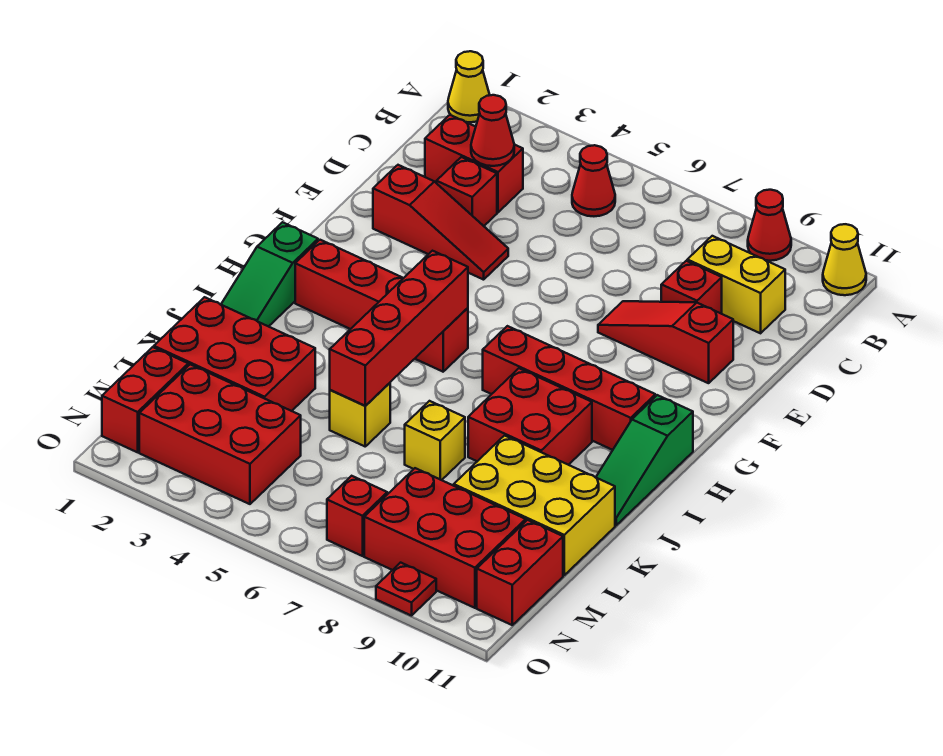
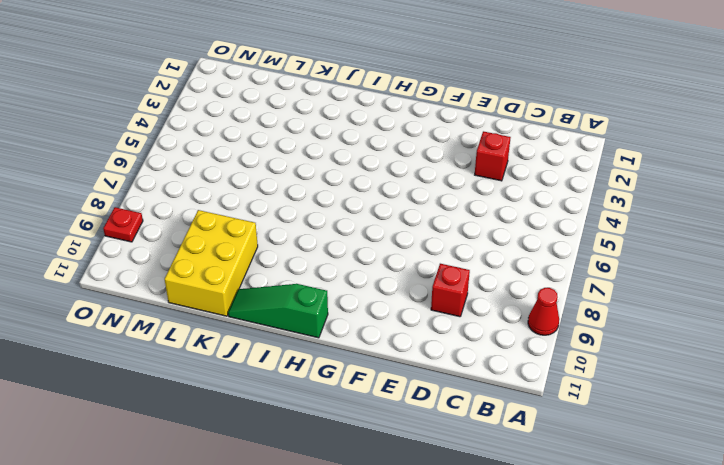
none -> yellow 1x1 cone [448,51,490,122]
none -> yellow 1x1 cone [823,224,866,295]
none -> red 1x1 cone [572,145,615,216]

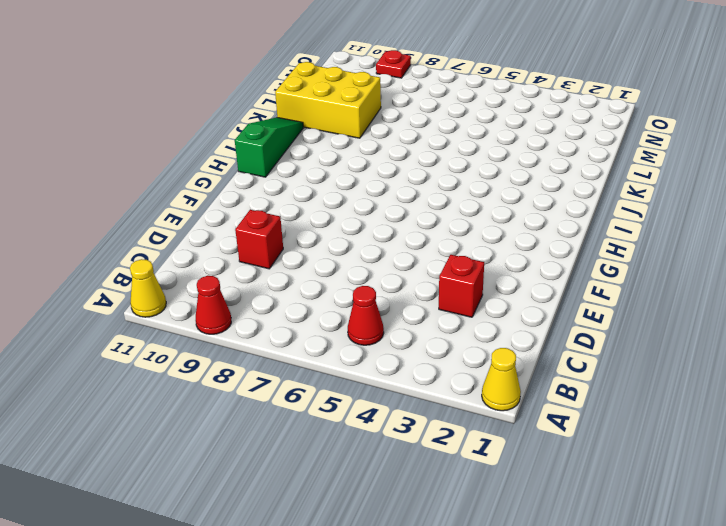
none -> red 1x2 brick [425,115,523,212]
none -> yellow 1x2 brick [687,236,785,333]
none -> red 1x3 slope [373,165,508,280]

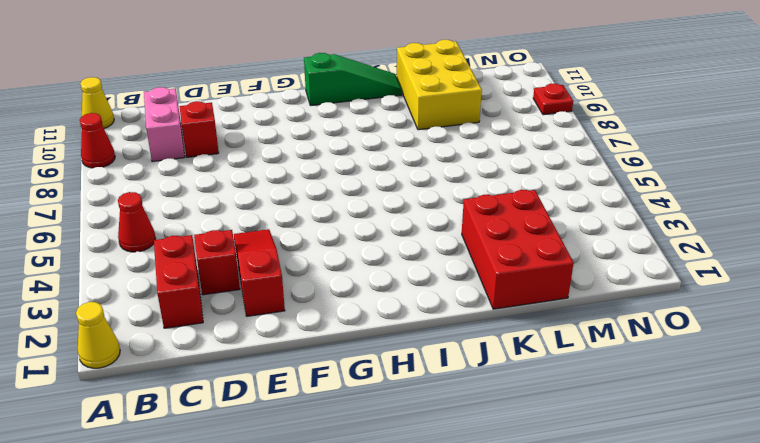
pink 1x2 brick [144,87,185,162] -> yellow 1x2 brick [687,236,785,333]
none -> red 1x3 slope [598,301,733,383]
none -> green 1x3 slope [221,222,318,327]
none -> red 1x4 brick [295,240,468,372]

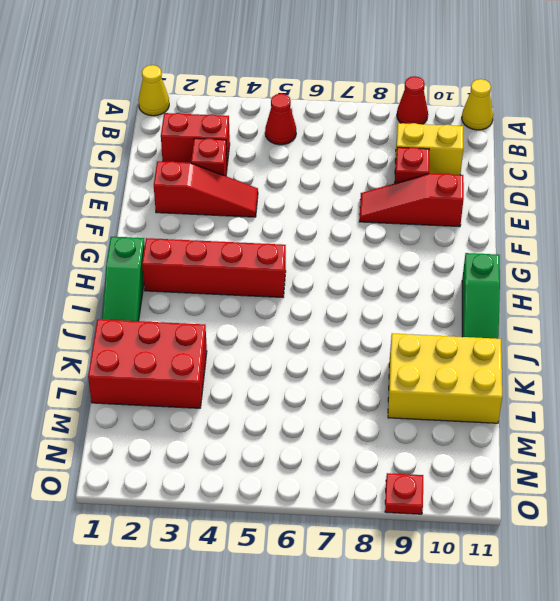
none -> red 1x4 brick [483,326,655,450]
none -> red 2x2 brick [468,368,592,465]
none -> yellow 1x1 brick [330,383,390,446]

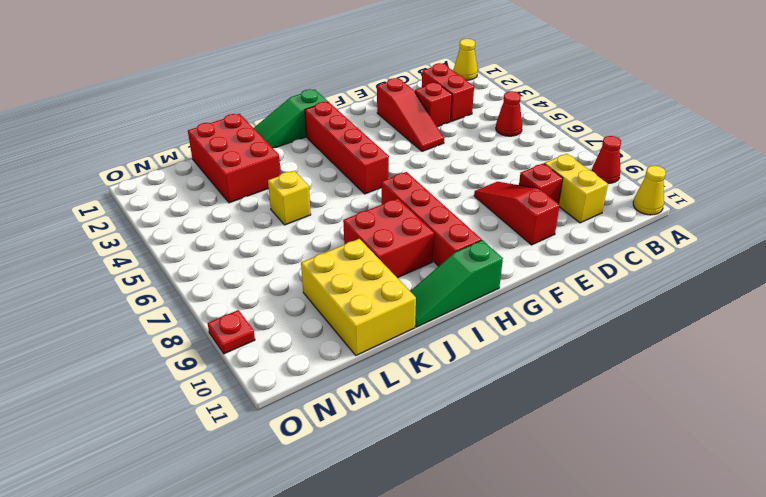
none -> yellow 1x1 brick [405,401,465,480]
none -> red 1x2 brick [102,347,188,452]
none -> red 2x3 brick [139,364,301,504]

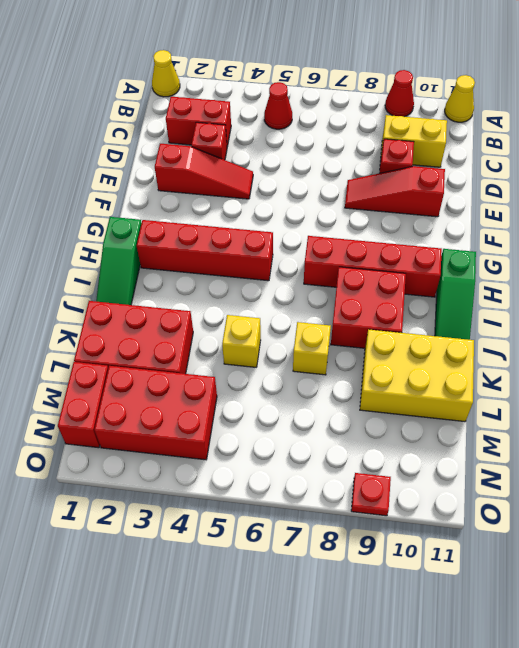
none -> red 2x3 brick [364,468,526,608]
none -> red 1x2 brick [477,520,563,625]
none -> red 1x1 brick [327,476,387,556]

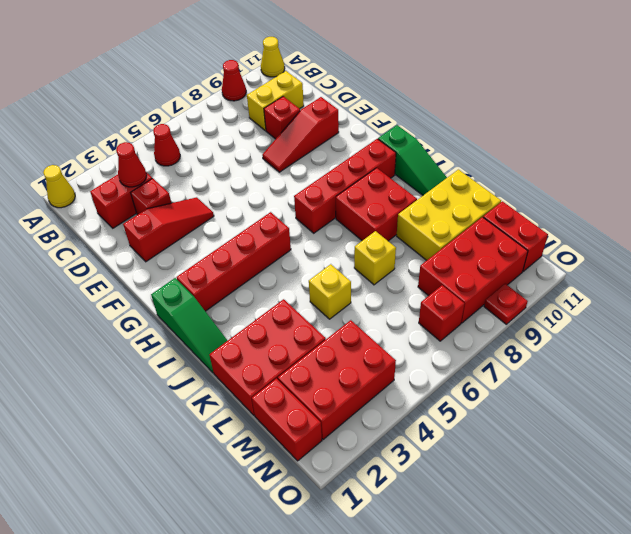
none -> red 1x4 brick [330,251,468,406]

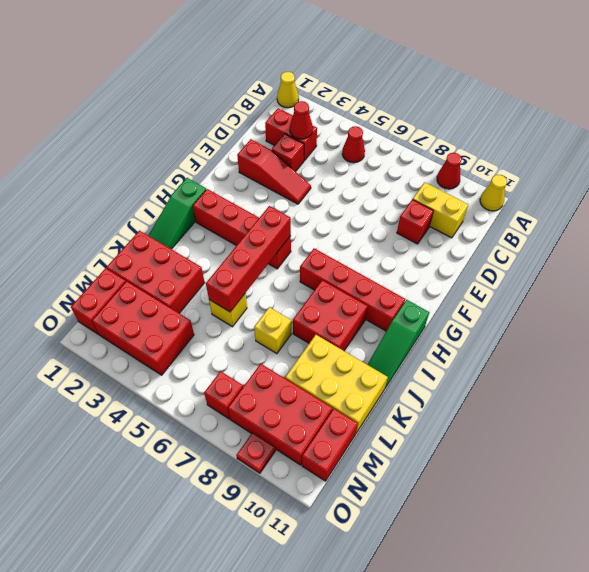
none -> red 1x3 slope [598,301,733,383]

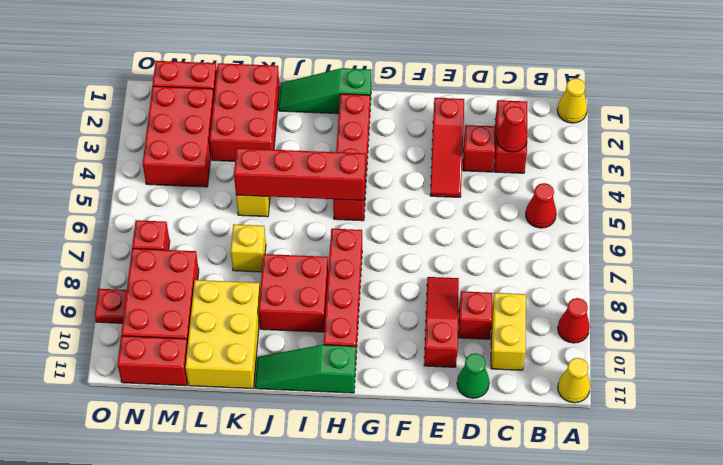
green 1x1 cone [457,353,489,398] -> none

